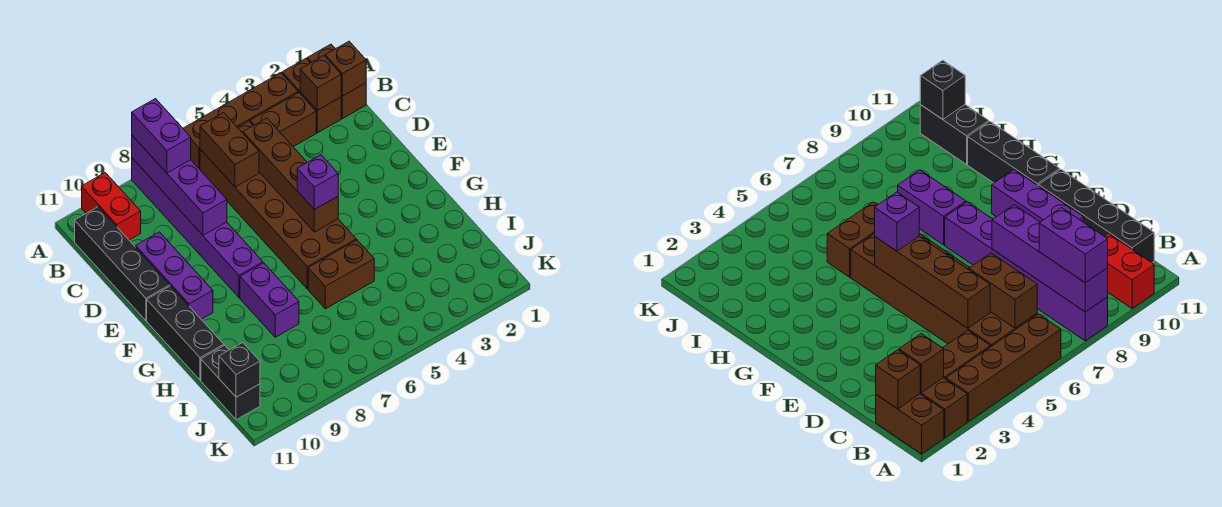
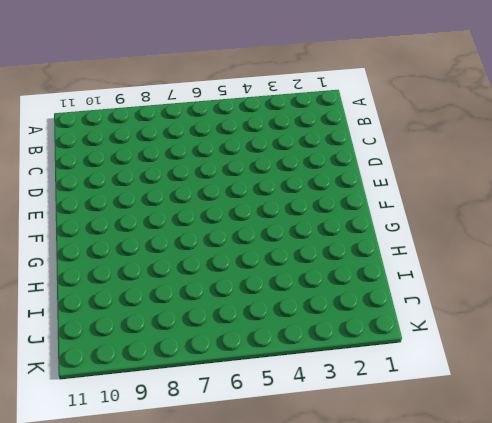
none -> brown 1x2 brick [307,44,366,119]
none -> brown 1x2 brick [282,59,341,133]
none -> brown 1x4 brick [183,73,298,169]

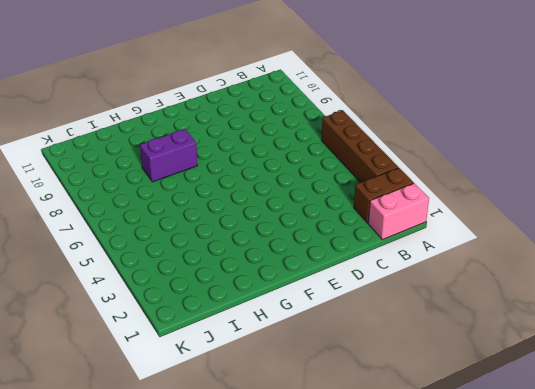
pink 1x2 brick [368,183,429,240] -> brown 1x2 brick [307,44,366,119]
none -> purple 1x6 brick [132,158,263,298]
none -> red 1x2 brick [82,173,141,240]
none -> brown 1x2 brick [250,93,316,147]

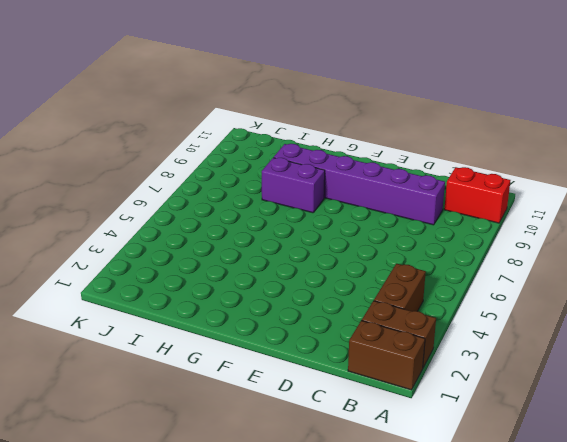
purple 1x6 brick [274,144,445,225] -> purple 1x6 brick moved to [132,158,263,298]
none -> brown 1x4 brick [183,73,298,169]
none -> brown 2x6 brick [200,121,356,289]
none -> black 1x4 brick [75,207,170,321]

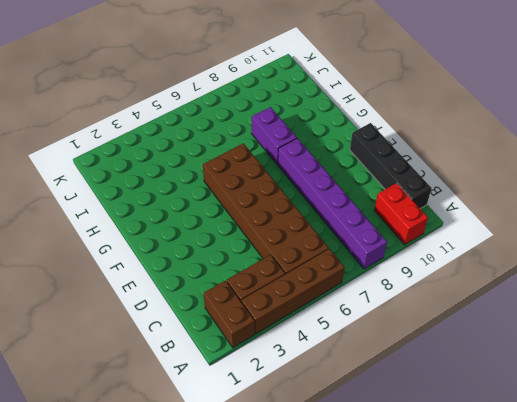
none -> brown 1x2 brick [307,44,366,119]
none -> purple 1x3 brick [136,232,213,319]
none -> black 1x3 brick [147,286,224,380]

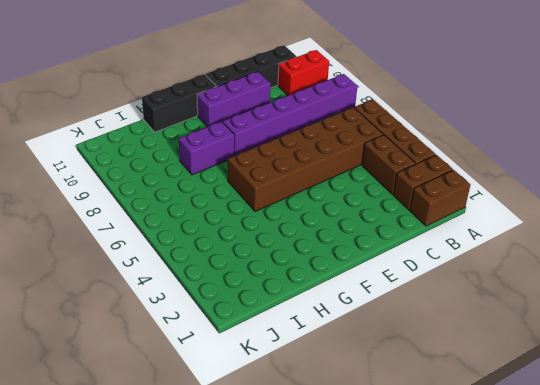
none -> brown 1x2 brick [308,240,374,309]
none -> black 1x2 brick [201,345,260,420]
none -> purple 1x4 brick [132,135,227,235]

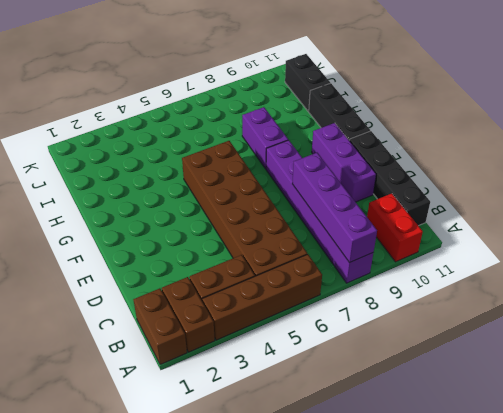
none -> brown 1x2 brick [308,240,374,309]
none -> brown 1x1 brick [325,41,366,96]
none -> brown 1x1 brick [300,56,341,110]

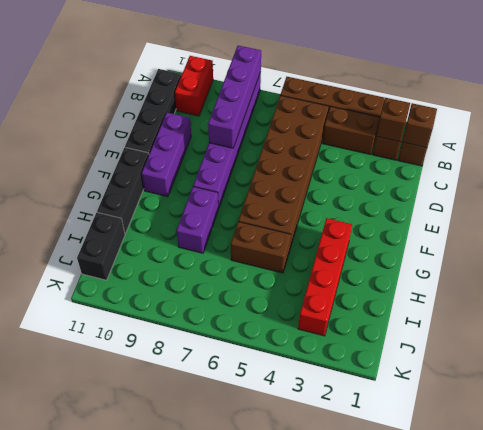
red 1x4 brick [298,218,352,336] -> none
none -> brown 1x2 brick [200,113,259,187]
none -> brown 1x4 brick [243,118,338,232]
none -> black 1x1 brick [219,342,260,397]

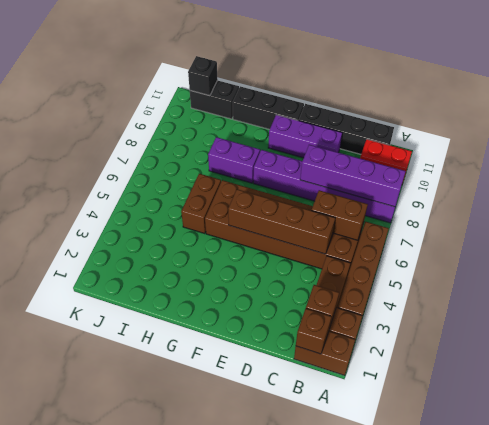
none -> purple 1x2 brick [132,99,191,173]
none -> purple 1x1 brick [297,155,338,210]

